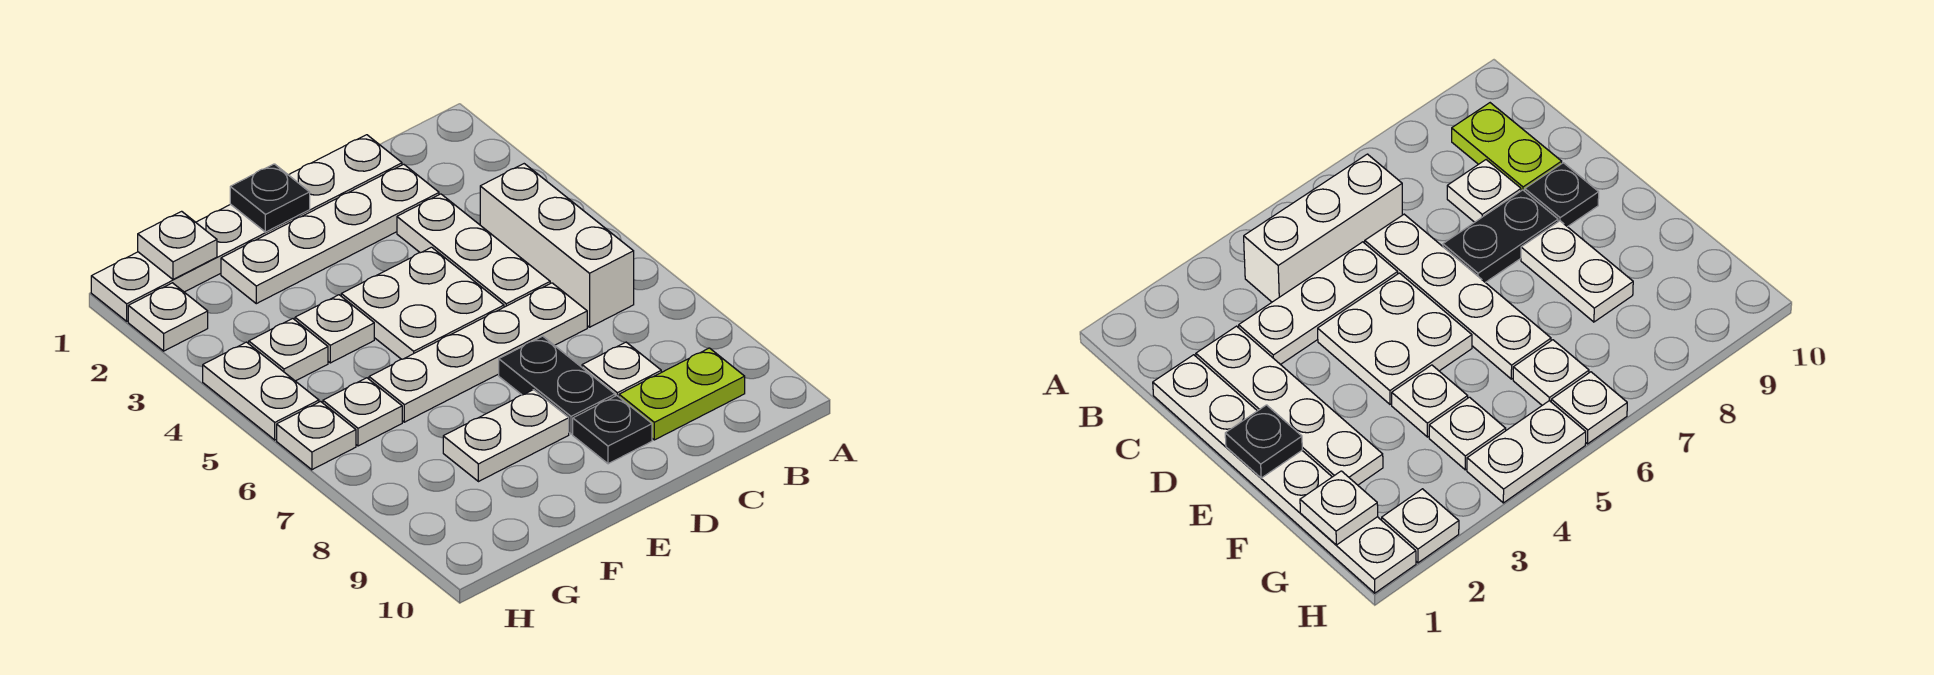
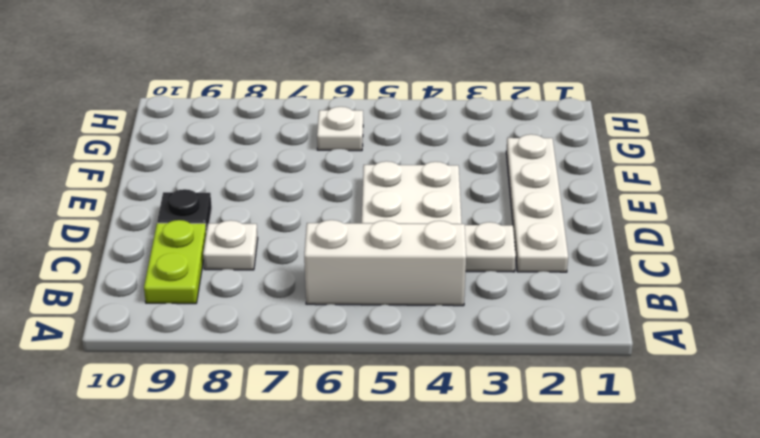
none -> white 1x6 plate [91,135,402,321]
none -> white 1x4 plate [369,283,587,422]
none -> black 1x2 plate [499,336,615,434]

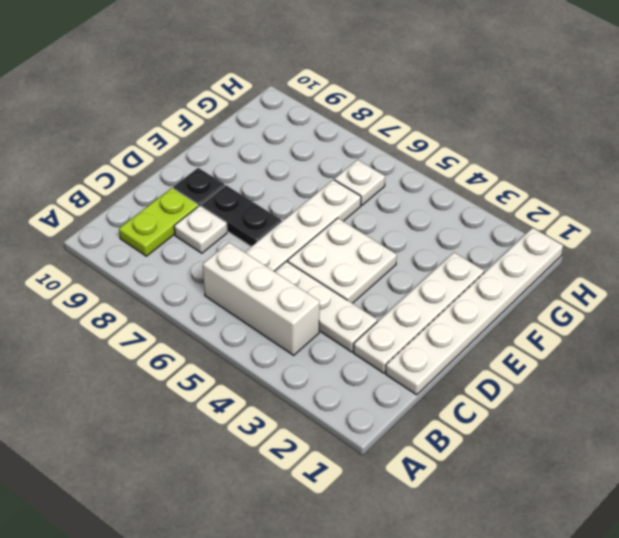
none -> white 1x2 plate [443,390,569,482]
none -> white 1x1 plate [295,295,374,363]
none -> white 1x1 plate [249,319,328,381]

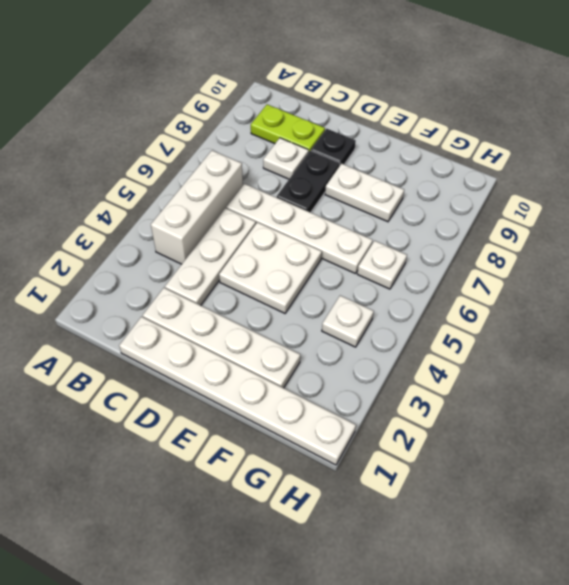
none -> white 1x1 plate [295,295,374,363]
none -> white 1x1 plate [128,283,208,351]
none -> white 1x2 plate [203,342,319,440]

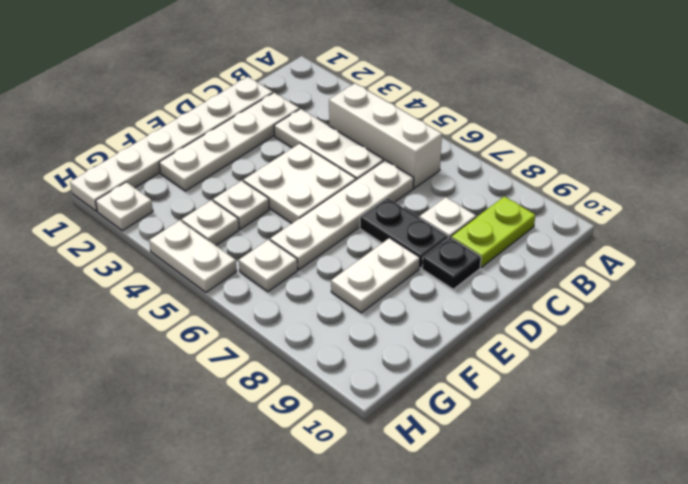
none -> white 1x1 plate [277,402,356,470]
none -> black 1x1 plate [230,164,310,232]
none -> white 1x1 plate [138,211,217,279]

